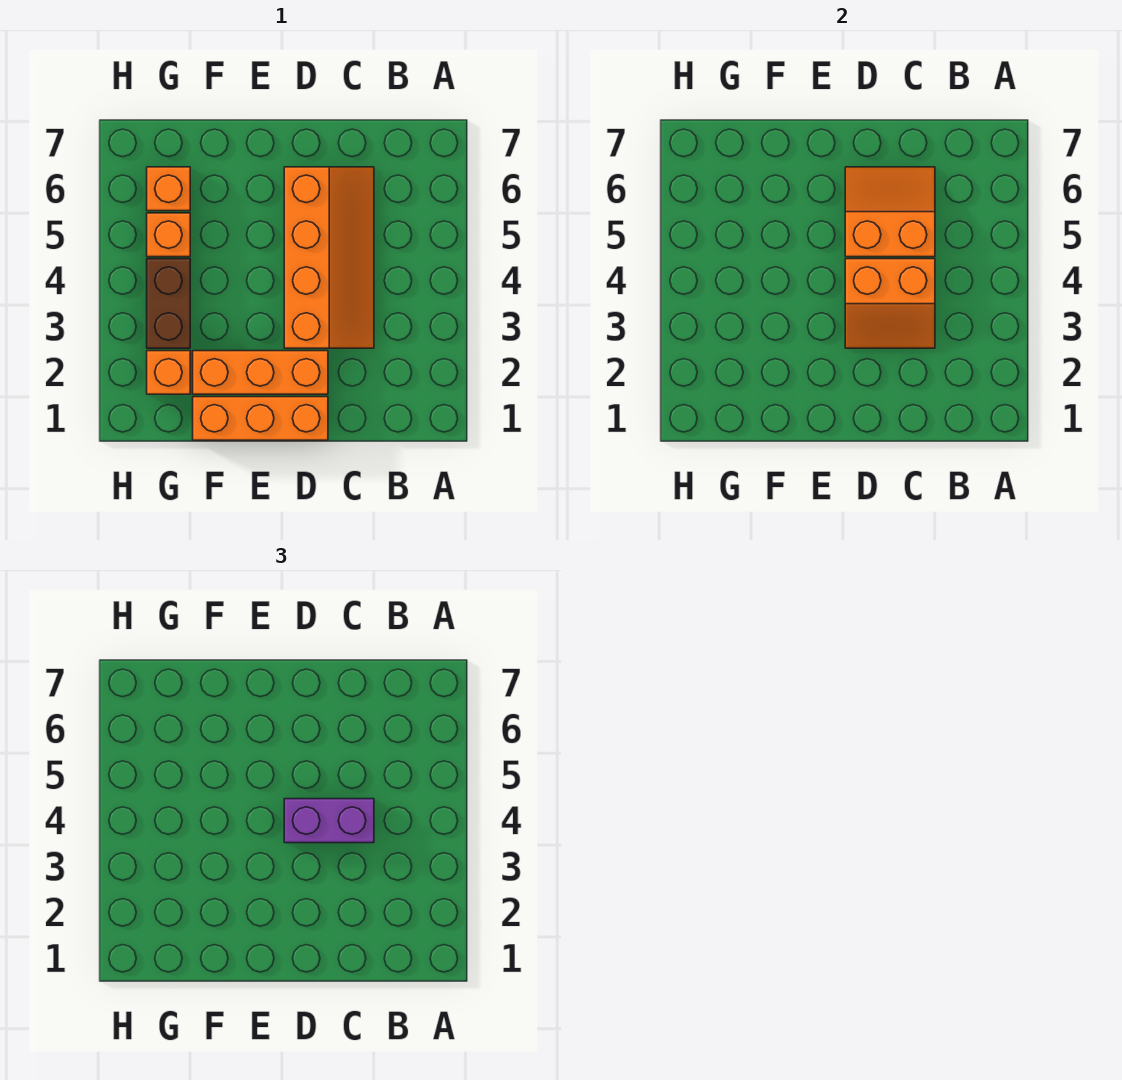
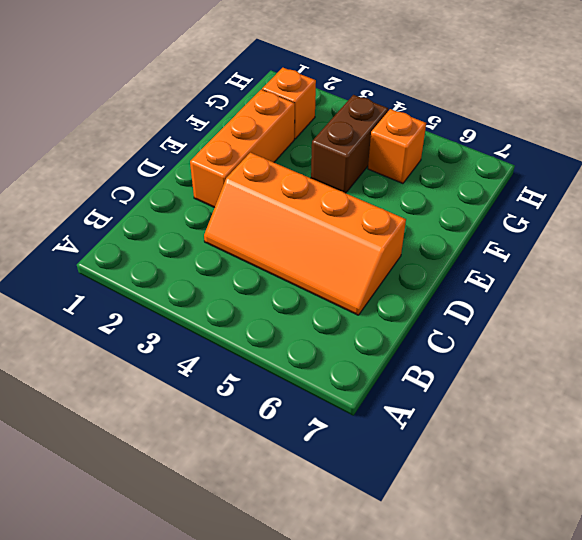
brown 1x2 brick [311,95,388,193] -> brown 1x2 brick turned to [147,259,190,348]
none -> orange 1x3 brick [193,397,328,440]
none -> orange 1x1 brick [147,167,190,211]

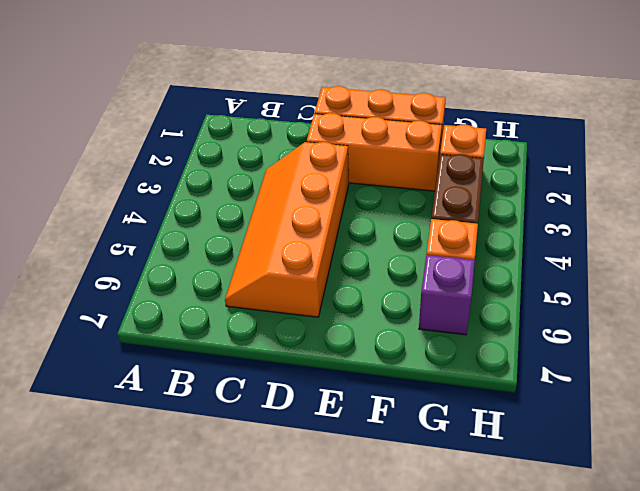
purple 1x1 brick [419,255,475,335] -> orange 1x1 brick [147,167,190,211]
none -> orange 2x2 slope [845,259,935,348]
none -> orange 2x2 slope [845,167,935,257]

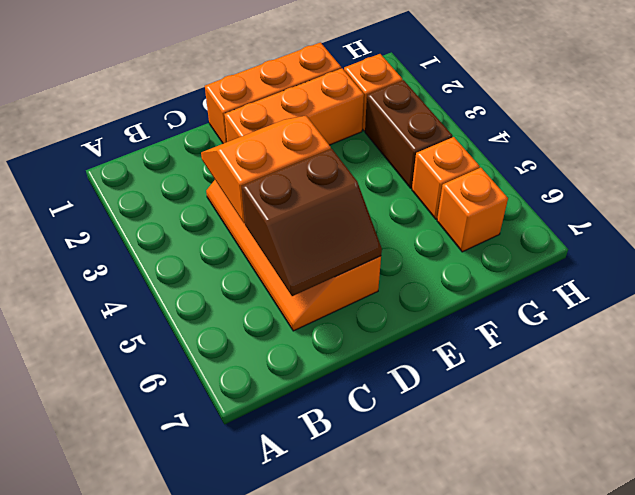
brown 2x2 slope [242,149,382,296] -> orange 2x2 slope [845,167,935,257]
none -> purple 1x2 brick [284,799,374,843]

